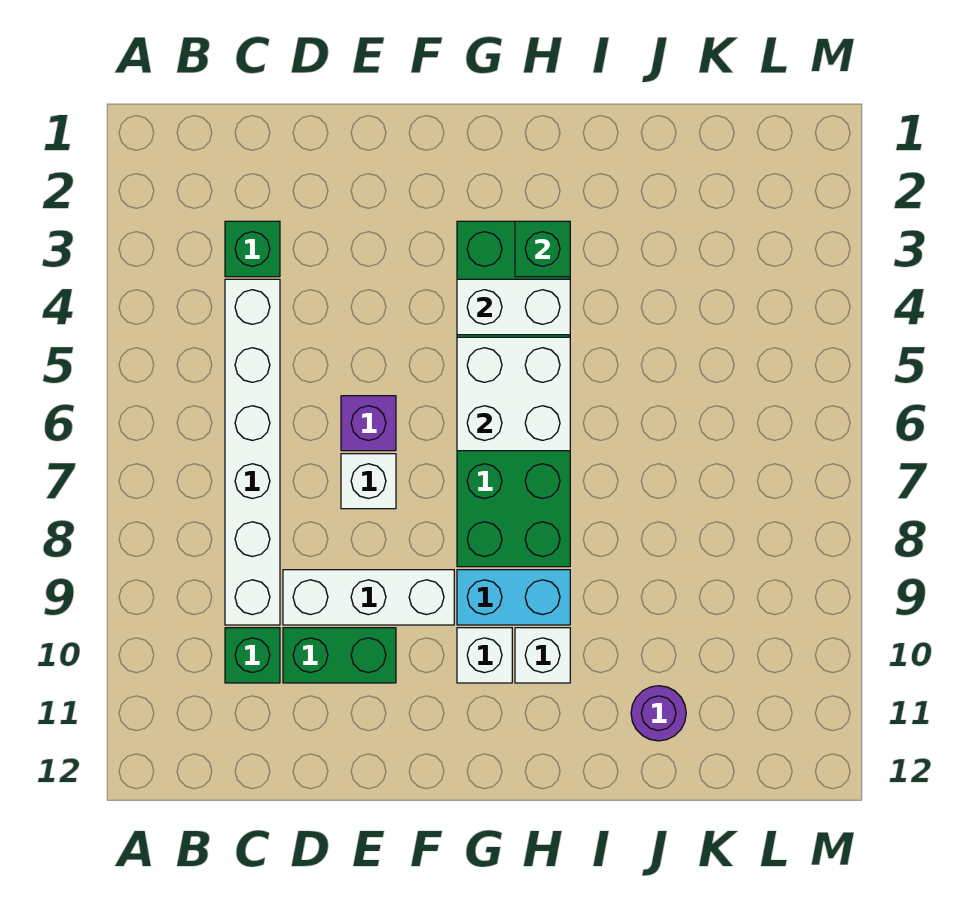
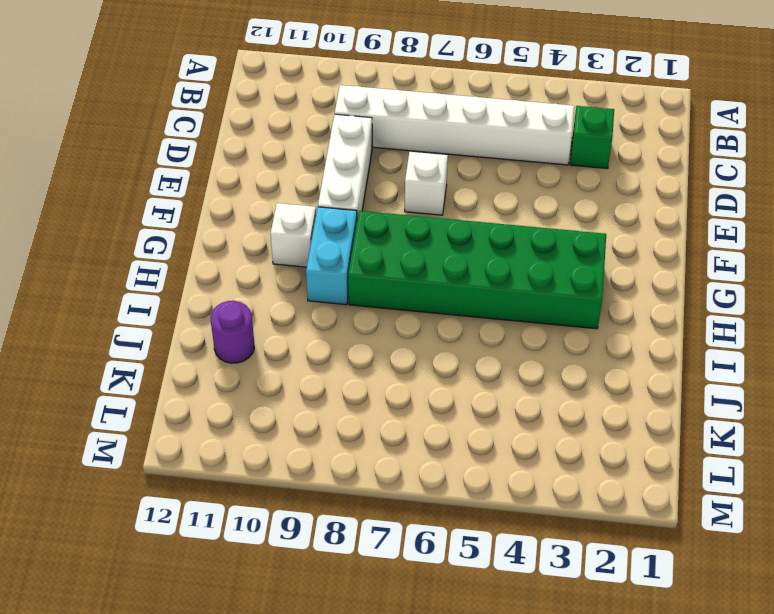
none -> green 1x1 brick [225,628,280,683]
none -> green 1x2 brick [283,628,396,683]
none -> purple 1x1 brick [341,396,396,451]

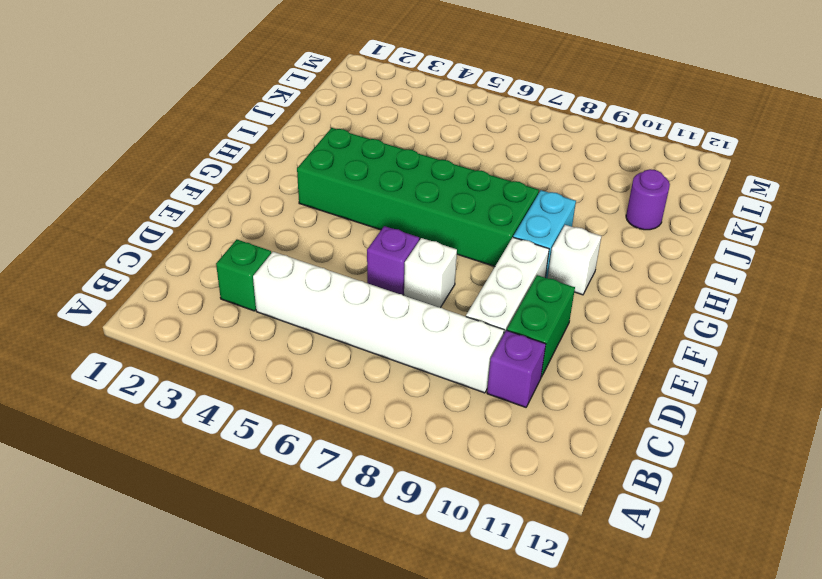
purple 1x1 brick [487,330,546,407] -> green 1x1 brick [225,628,280,683]
none -> white 1x1 brick [515,628,570,683]
none -> white 1x2 brick [457,279,570,335]
none -> white 2x2 brick [457,337,570,451]

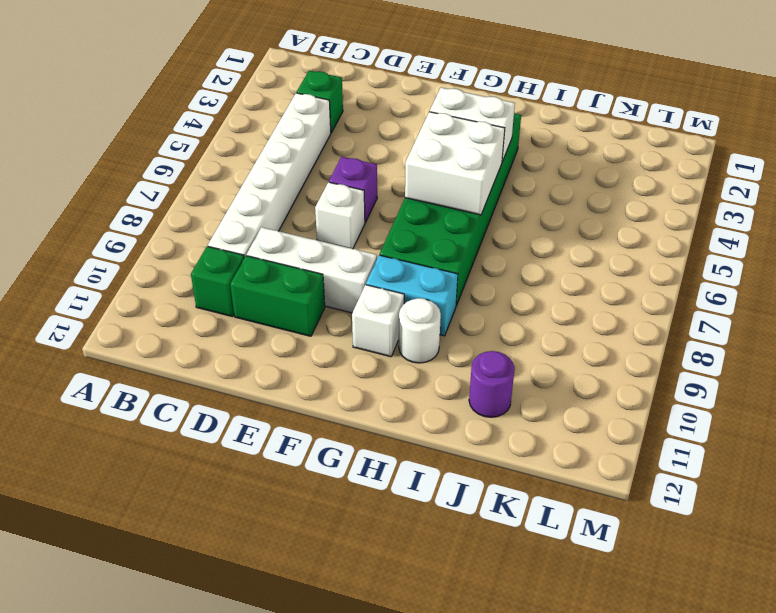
white 1x1 round brick [399,298,441,363] -> white 1x1 brick [515,628,570,683]
none -> green 1x1 brick [515,221,570,277]

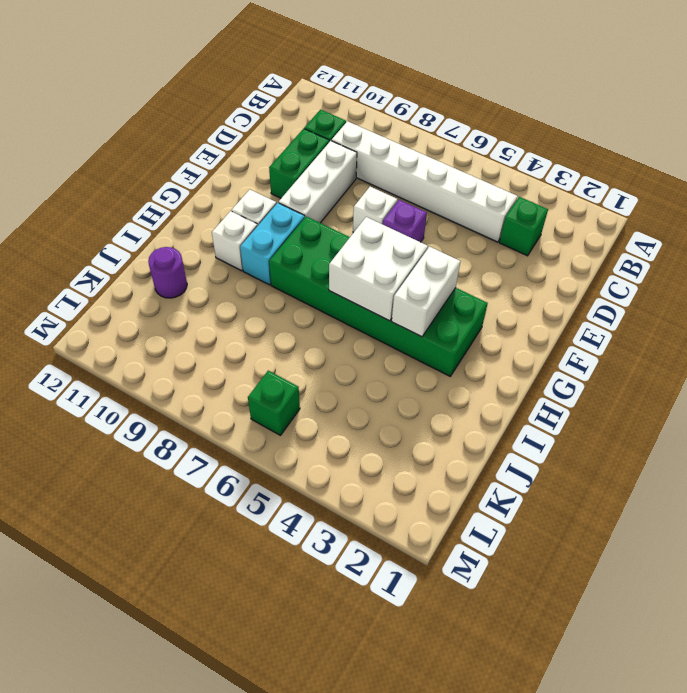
green 1x1 brick [248,371,300,435] -> green 1x1 brick moved to [515,221,570,277]

